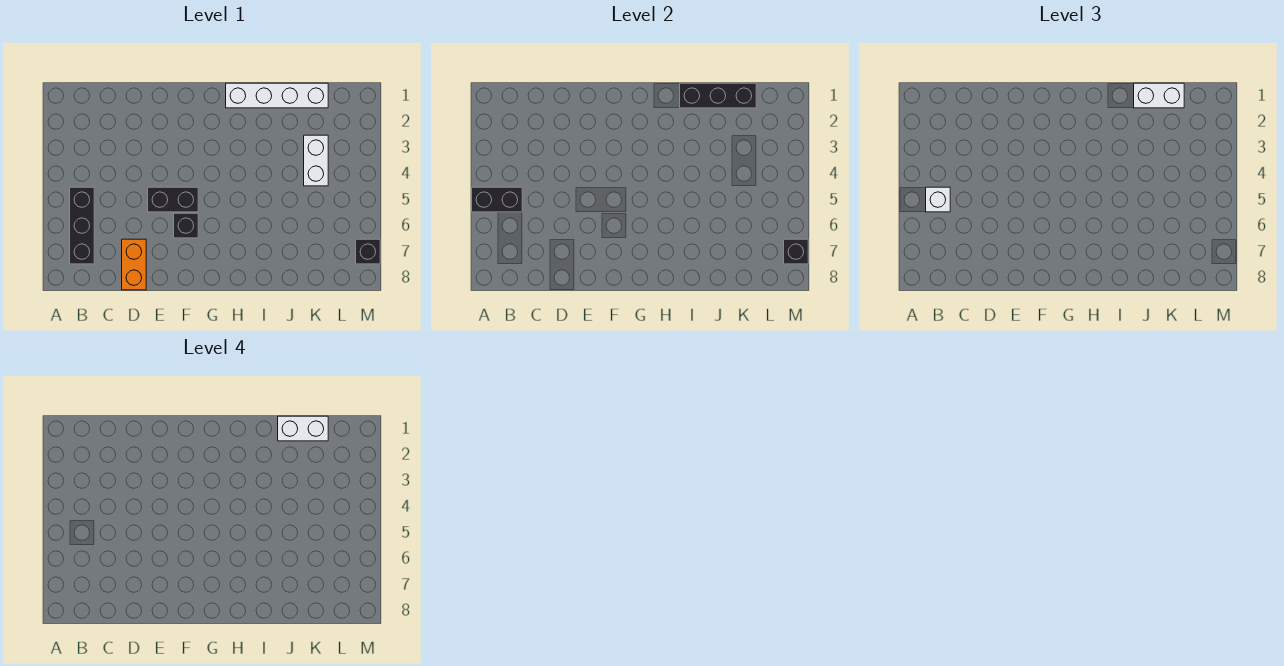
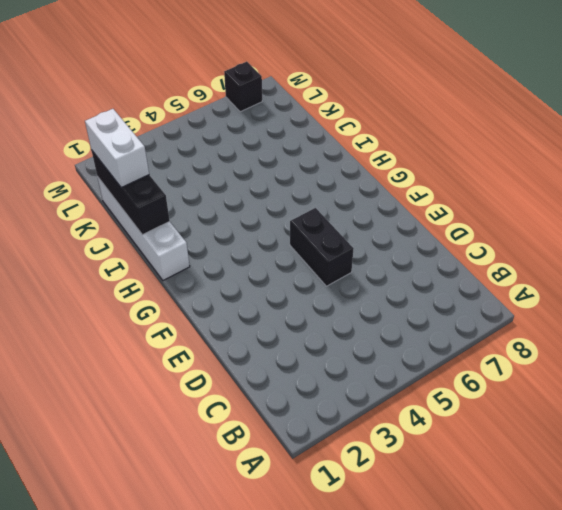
none -> black 1x3 brick [70,187,94,264]
none -> orange 1x2 brick [122,239,146,290]
none -> black 1x1 brick [174,213,198,238]

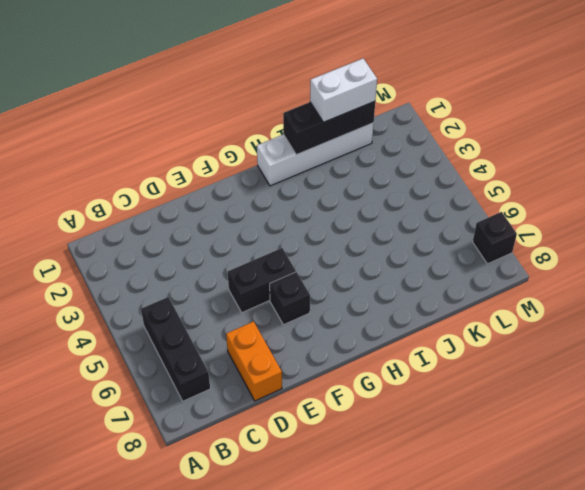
none -> white 1x2 brick [304,135,328,186]
none -> black 1x2 brick [472,187,522,212]
none -> black 1x1 brick [784,239,808,264]

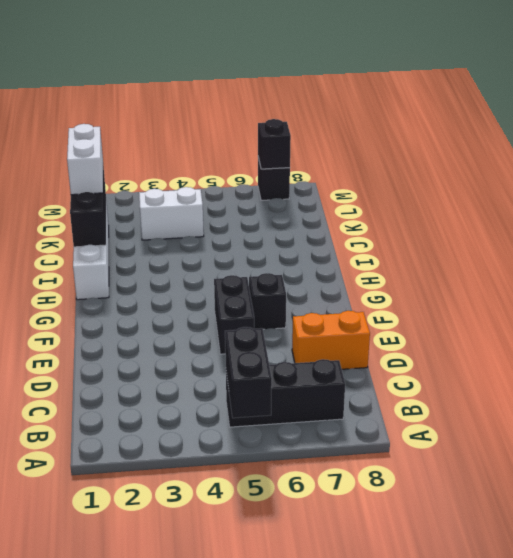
none -> white 1x1 brick [926,187,950,212]
none -> white 1x2 brick [278,416,328,441]

